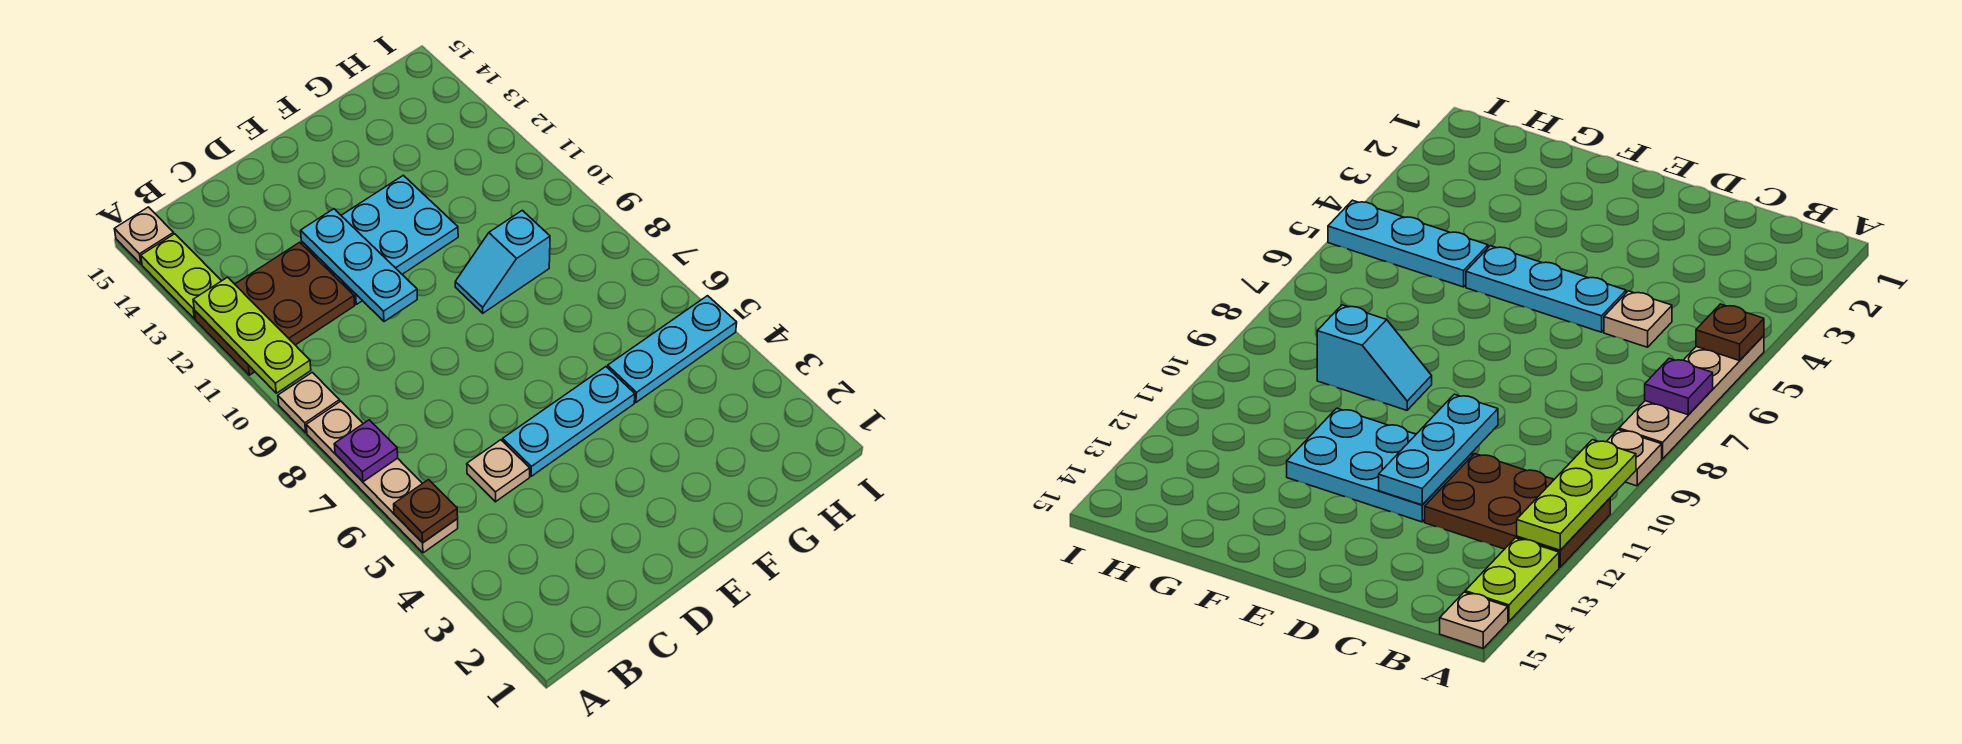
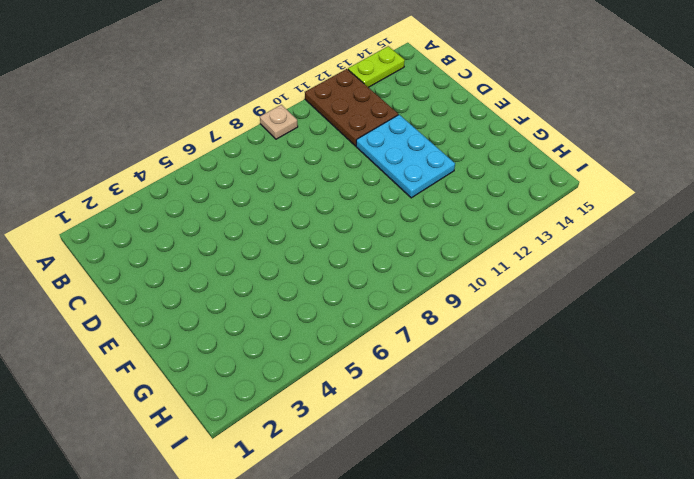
none -> tan 1x4 plate [306,401,458,553]
none -> tan 1x1 plate [115,207,174,264]
none -> tan 1x1 plate [467,440,530,502]

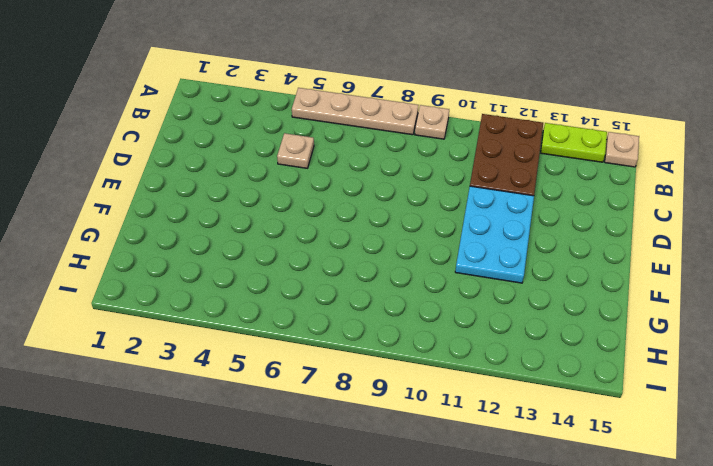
none -> cyan 1x3 plate [503,367,635,476]
none -> cyan 1x2 slope [455,210,550,313]
none -> cyan 1x3 plate [607,296,737,402]

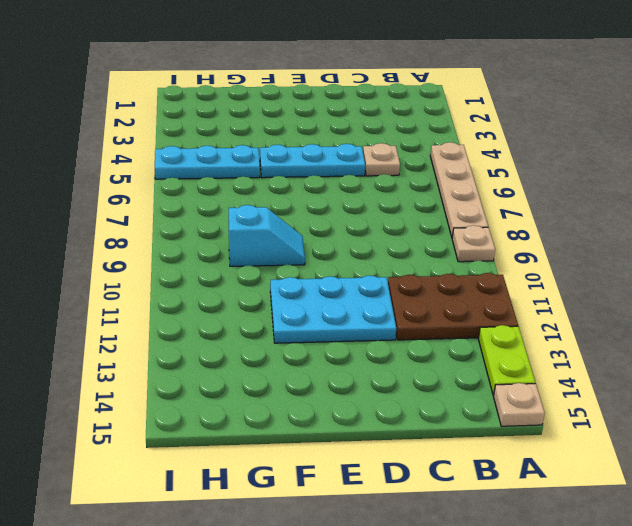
none -> brown 1x1 plate [394,480,458,543]
none -> purple 1x1 plate [334,420,398,482]
none -> lime 1x3 plate [193,277,311,393]

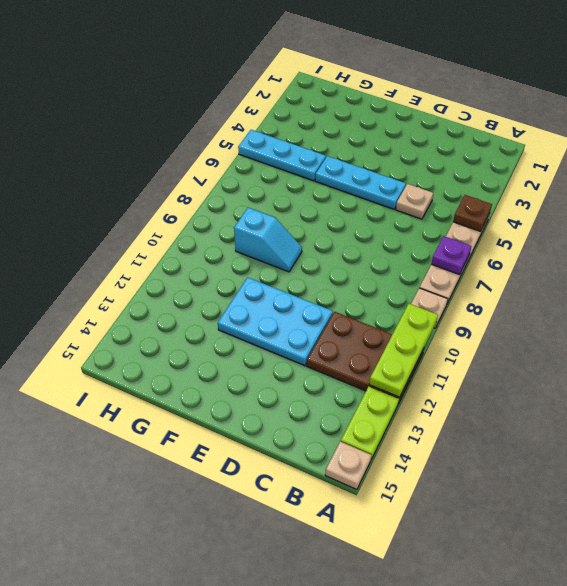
none -> cyan 1x3 plate [301,209,417,322]

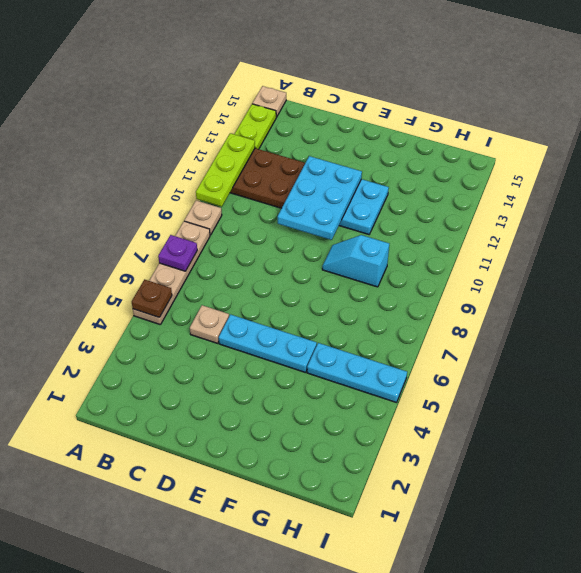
cyan 2x3 plate [278,156,362,240] -> cyan 1x3 plate [301,209,417,322]

